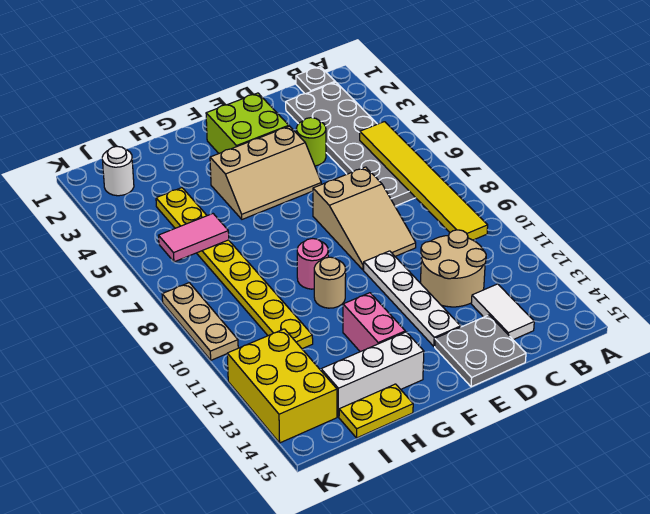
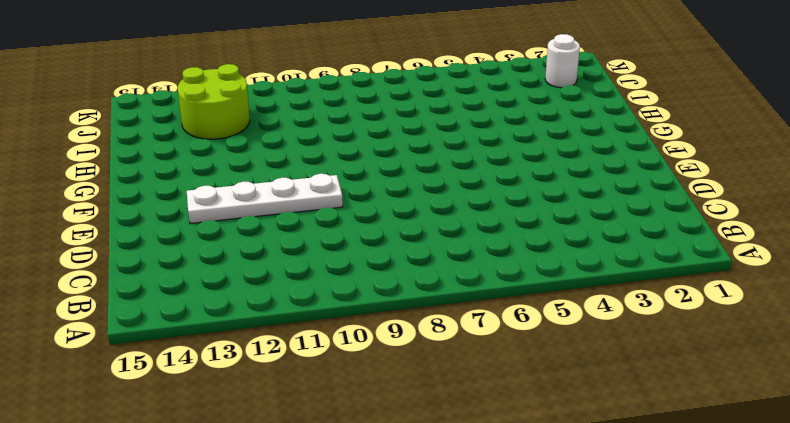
lime 2x2 round brick [178,64,250,139] -> yellow 2x3 brick [227,329,337,443]
none -> grey 1x1 plate [296,67,335,94]
none -> grey 2x6 plate [286,82,415,206]
none -> tan 2x2 round brick [421,230,486,307]

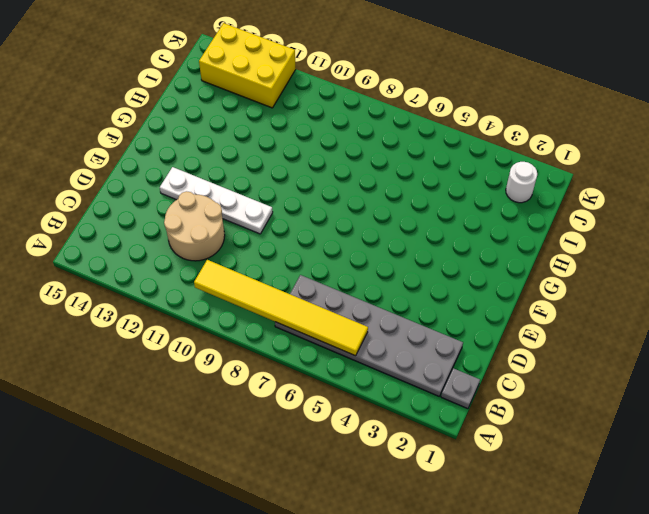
none -> white 1x2 tile [471,284,534,340]
none -> lime 1x1 round brick [296,118,326,166]
none -> tan 2x3 slope [313,167,416,270]

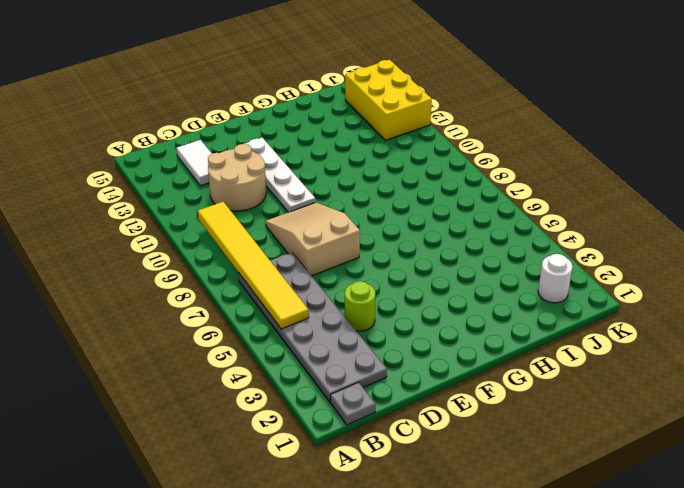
none -> grey 2x2 plate [435,315,526,387]
none -> lime 2x2 brick [206,93,289,153]
none -> tan 2x3 slope [210,126,321,219]

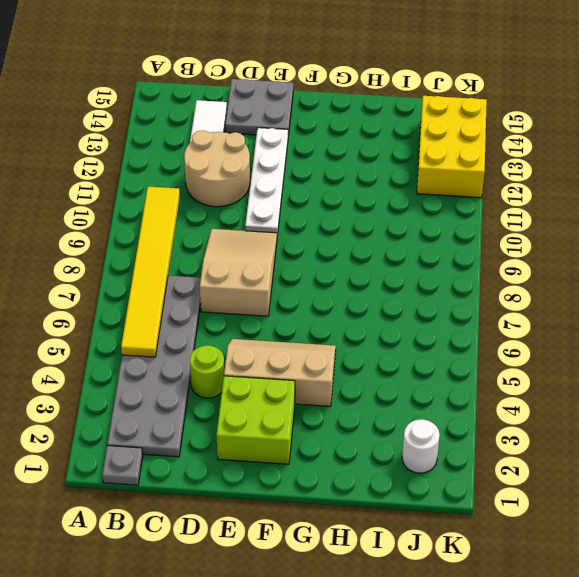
none -> pink 1x1 round brick [297,239,328,289]
none -> tan 1x1 round brick [314,257,346,308]
none -> pink 1x2 brick [343,293,405,352]

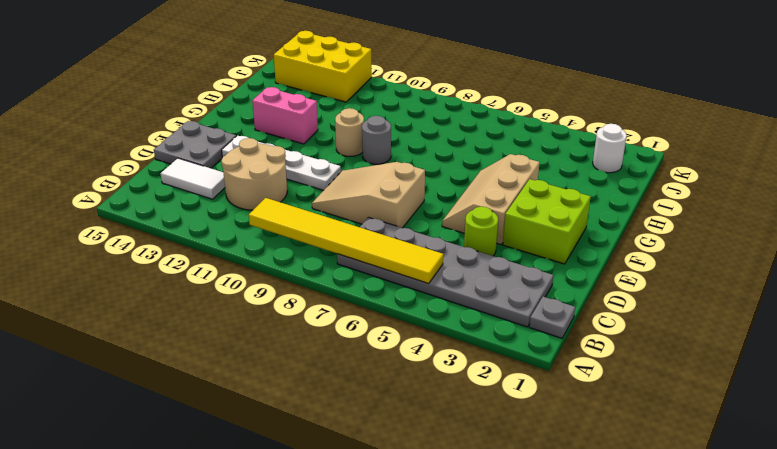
grey 1x1 round brick [362,116,391,164] -> pink 1x1 round brick [297,239,328,289]
none -> white 1x3 brick [321,332,424,417]
none -> yellow 1x2 plate [339,384,413,438]
none -> yellow 1x8 plate [156,188,313,349]

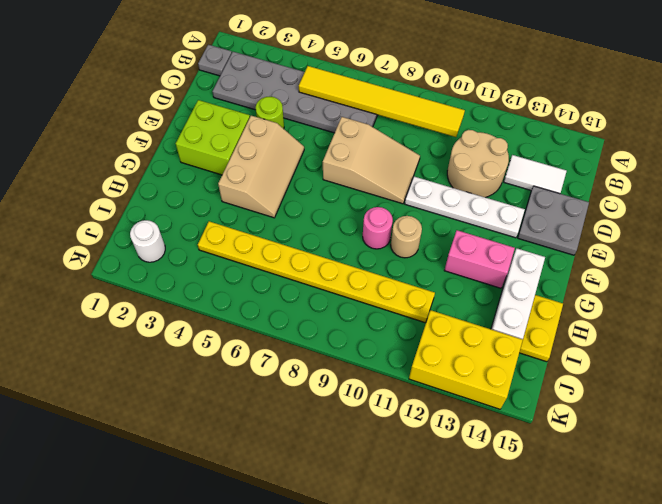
none -> tan 1x3 plate [162,283,238,360]
none -> pink 1x2 tile [159,214,229,262]

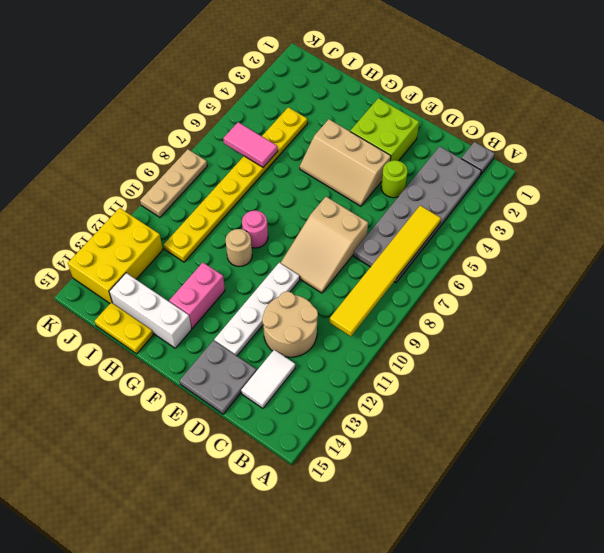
none -> white 1x1 round brick [102,146,134,196]

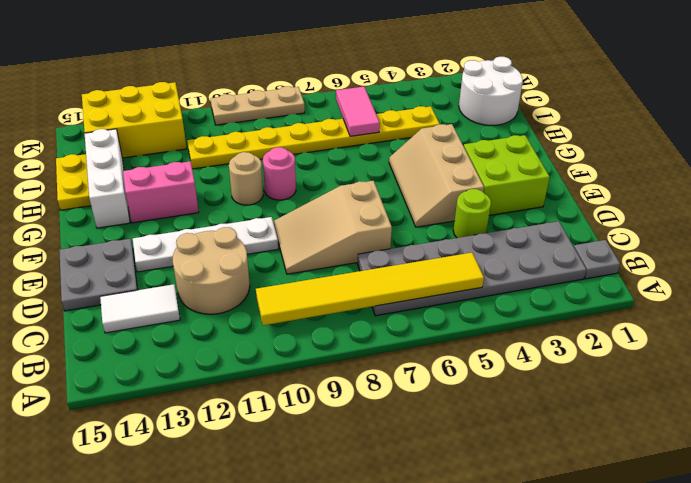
white 2x2 round brick [459,57,523,125] -> white 1x1 round brick [102,146,134,196]

